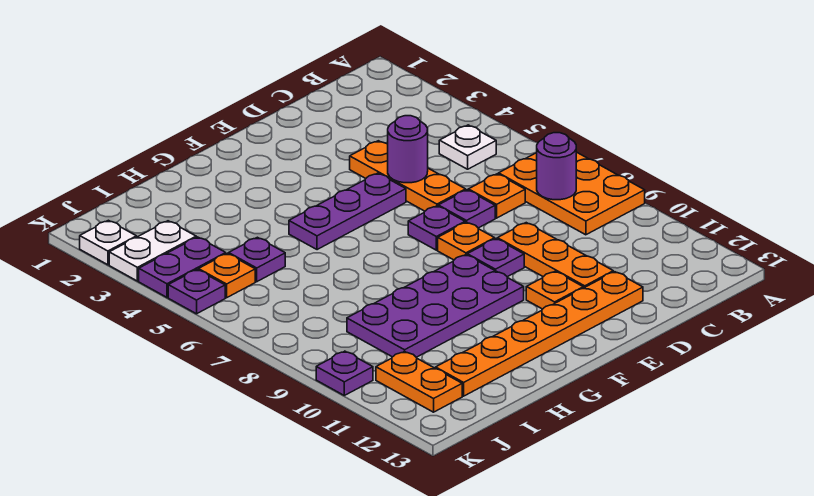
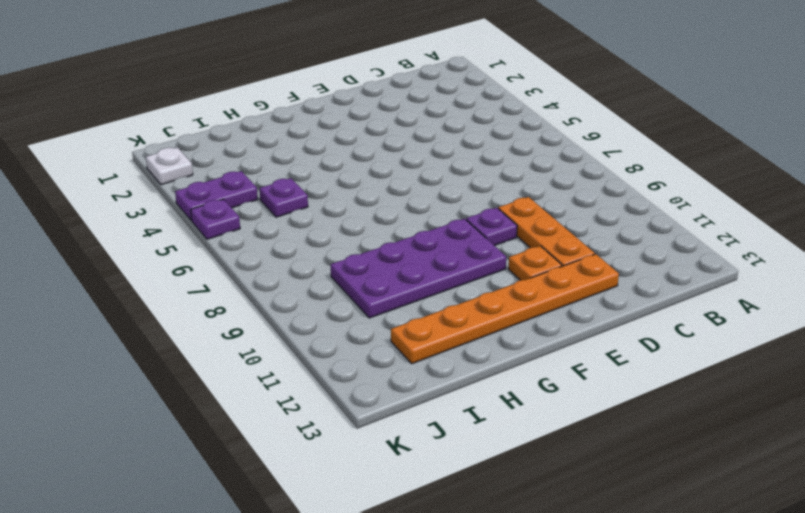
none -> orange 2x3 plate [499,152,645,235]
none -> white 1x1 plate [439,125,496,169]
none -> orange 1x1 plate [468,174,525,218]

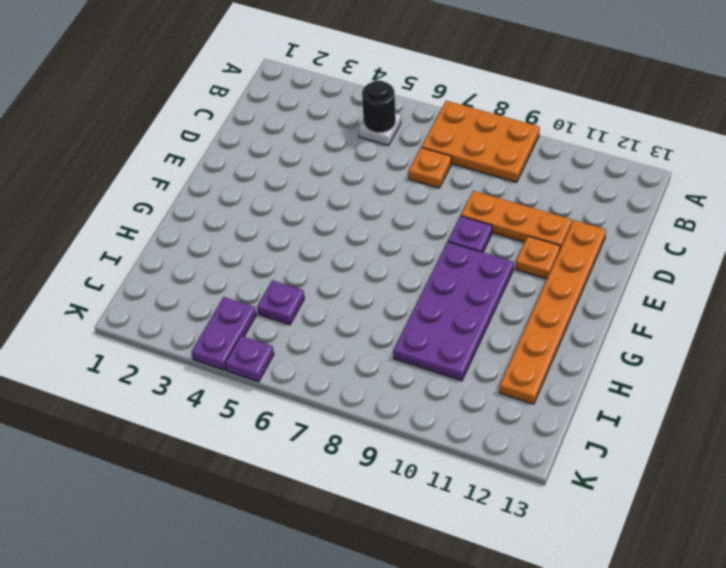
black 1x1 round brick [362,81,396,133] -> none
none -> orange 1x3 plate [350,141,466,211]
none -> purple 1x1 plate [438,190,495,228]
none -> purple 1x3 plate [289,173,406,250]

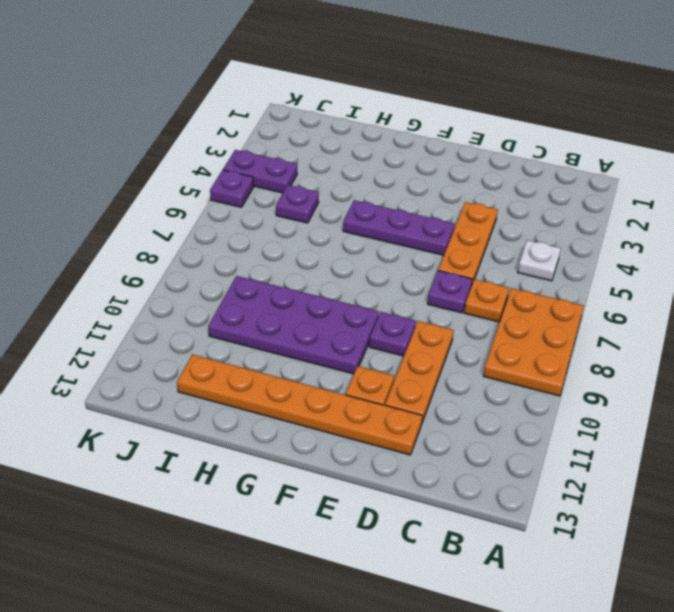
none -> purple 1x1 plate [408,206,465,250]
none -> orange 1x1 plate [438,222,495,260]
none -> white 1x2 plate [109,221,196,281]

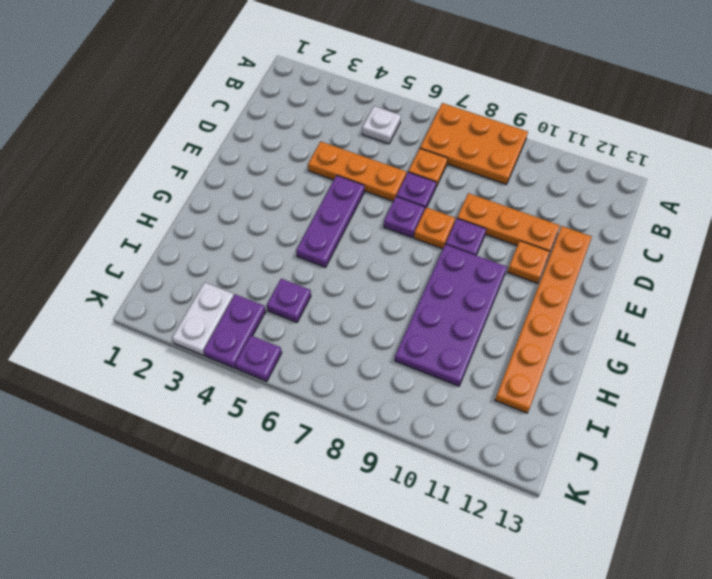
none -> orange 1x1 plate [199,253,255,298]
none -> orange 1x2 plate [376,351,462,412]
none -> white 1x1 plate [80,220,137,265]

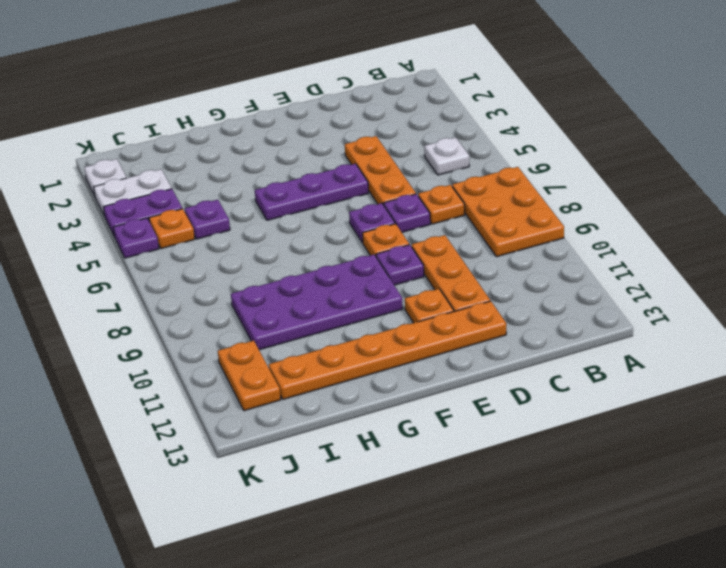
none -> purple 1x1 plate [316,351,373,395]
none -> purple 1x1 round brick [537,133,576,200]
none -> purple 1x1 round brick [388,116,428,183]

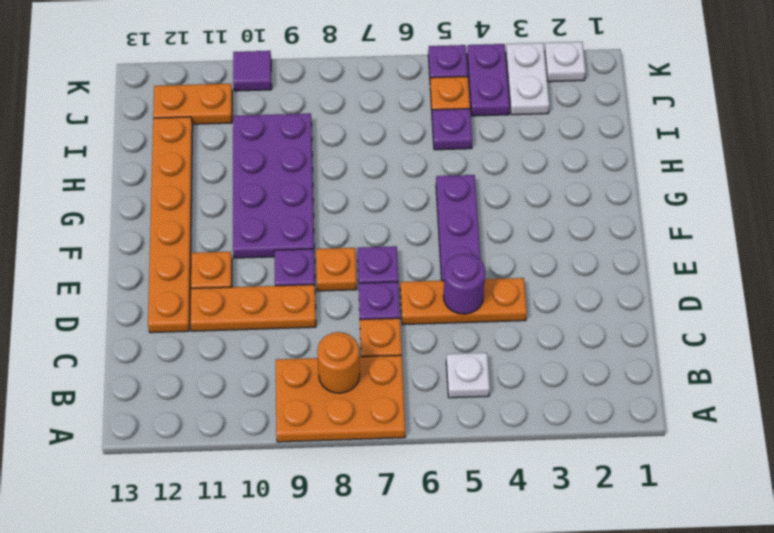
orange 1x1 round brick [317,332,360,393] -> purple 1x1 round brick [537,133,576,200]
purple 1x1 tile [233,51,272,91] -> purple 1x1 plate [316,351,373,395]

